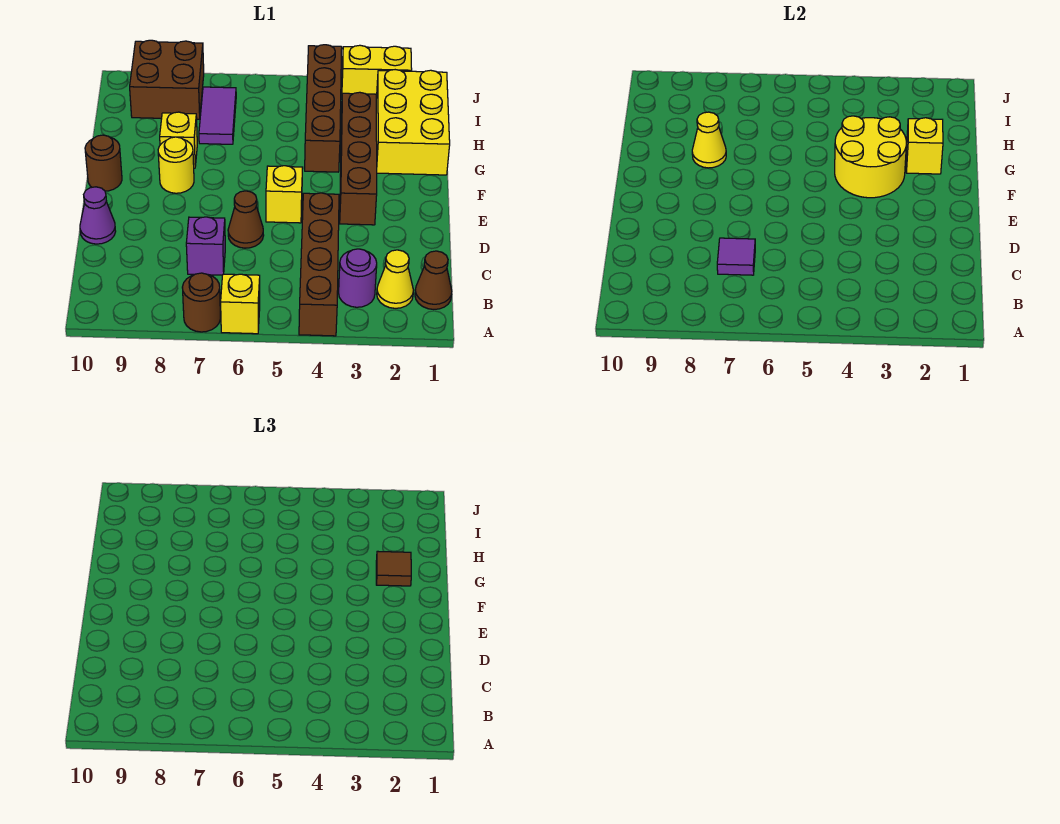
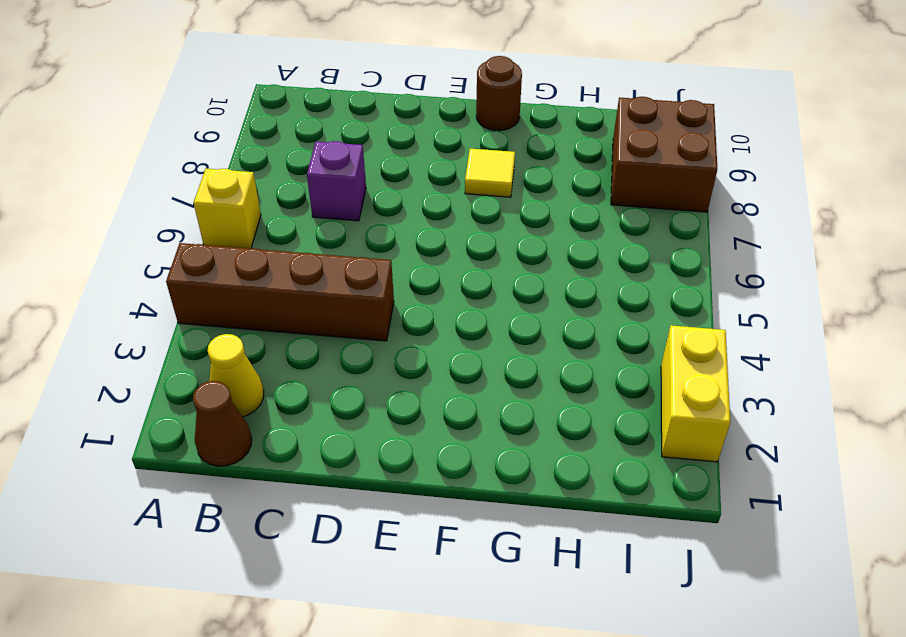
yellow 1x1 tile [465,149,515,197] -> yellow 1x1 round brick [158,137,194,193]
none -> brown 1x1 round brick [182,273,220,332]
none -> purple 1x1 round brick [339,249,377,307]
none -> brown 1x1 cone [228,191,264,248]

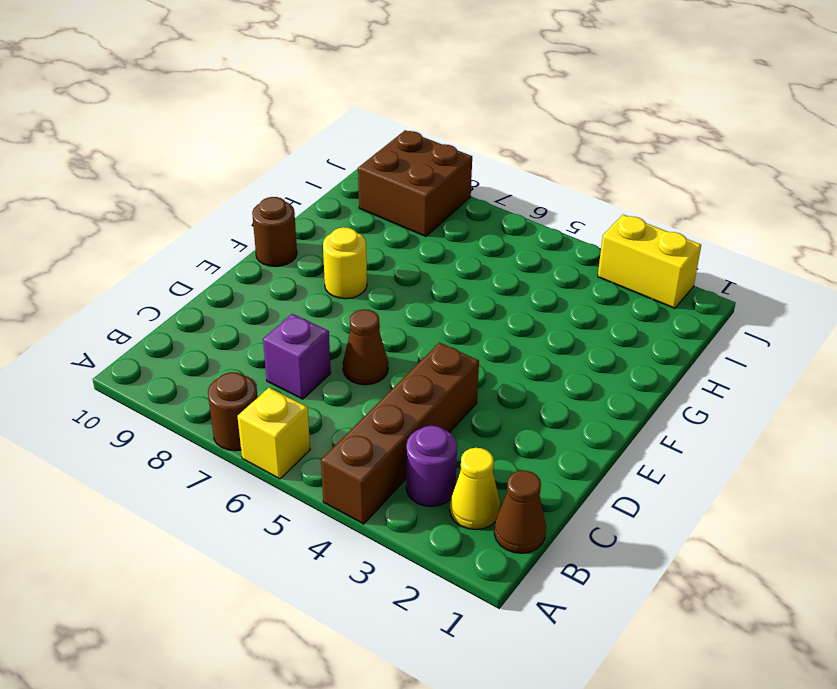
none -> purple 1x1 cone [80,187,116,244]
none -> brown 1x4 brick [340,92,377,225]
none -> yellow 1x1 brick [266,166,303,223]

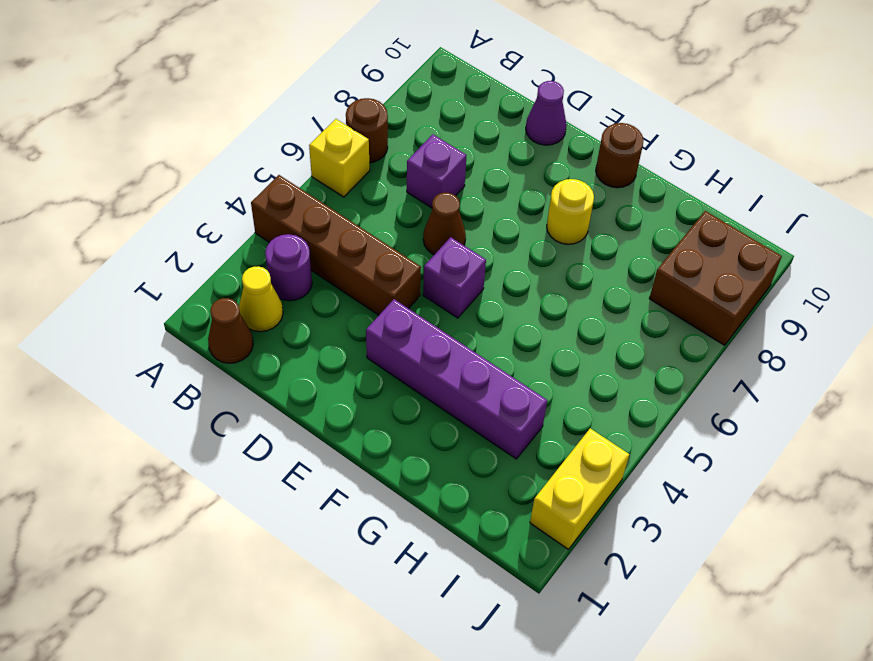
purple 1x4 brick [366,299,547,459] -> brown 1x4 brick [340,92,377,225]
purple 1x1 brick [423,237,486,318] -> yellow 1x1 brick [266,166,303,223]
none -> yellow 2x3 brick [376,70,450,175]
none -> brown 1x4 brick [305,45,342,172]
none -> yellow 1x1 brick [160,112,197,168]

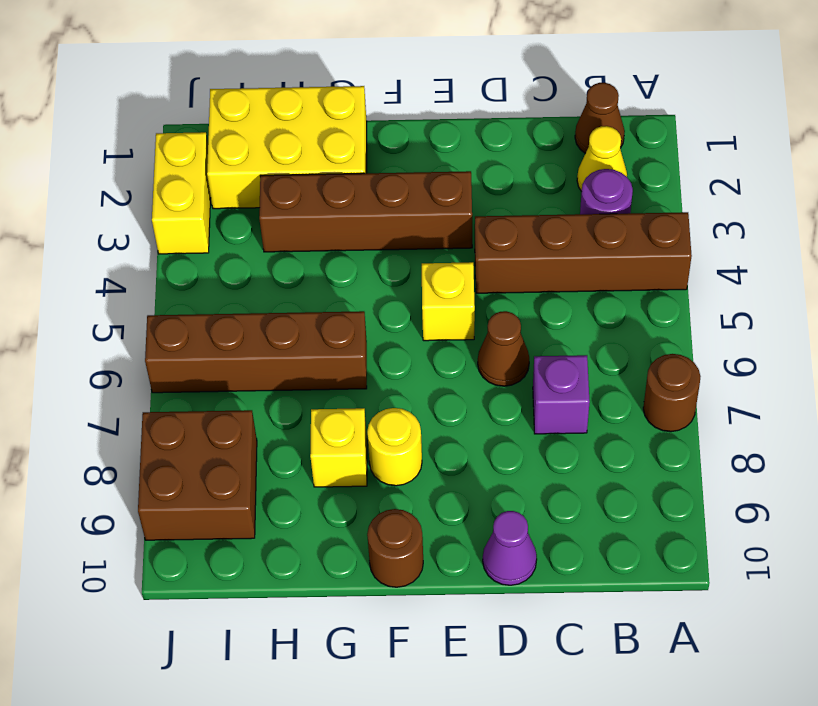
brown 1x4 brick [145,311,367,393] -> brown 1x4 brick moved to [305,45,342,172]
none -> yellow 1x1 brick [221,274,260,334]
none -> purple 1x2 tile [199,87,236,144]
none -> purple 1x1 tile [717,238,755,275]

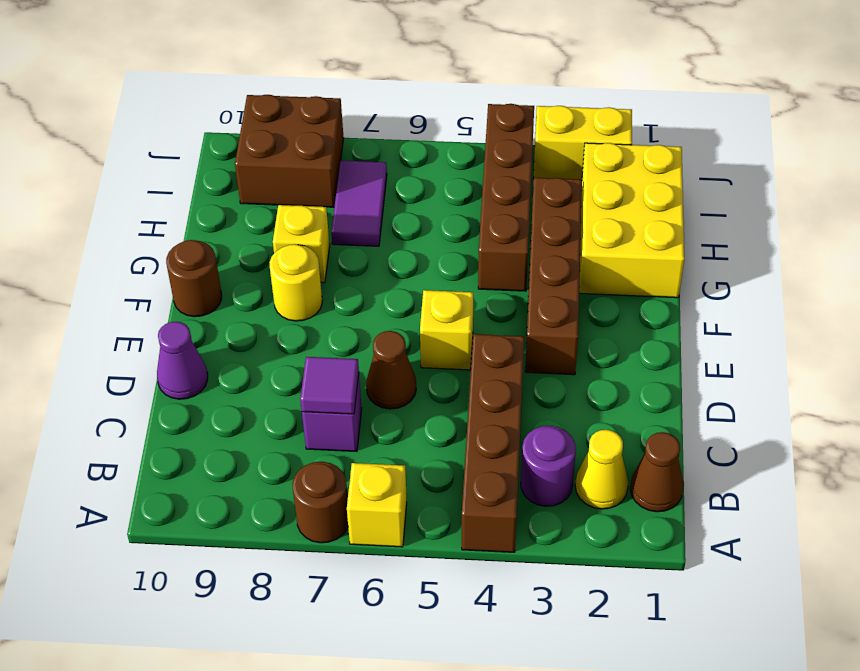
none -> yellow 2x2 round brick [835,116,907,198]
none -> yellow 1x1 brick [906,118,943,174]
none -> yellow 1x1 cone [692,112,726,168]

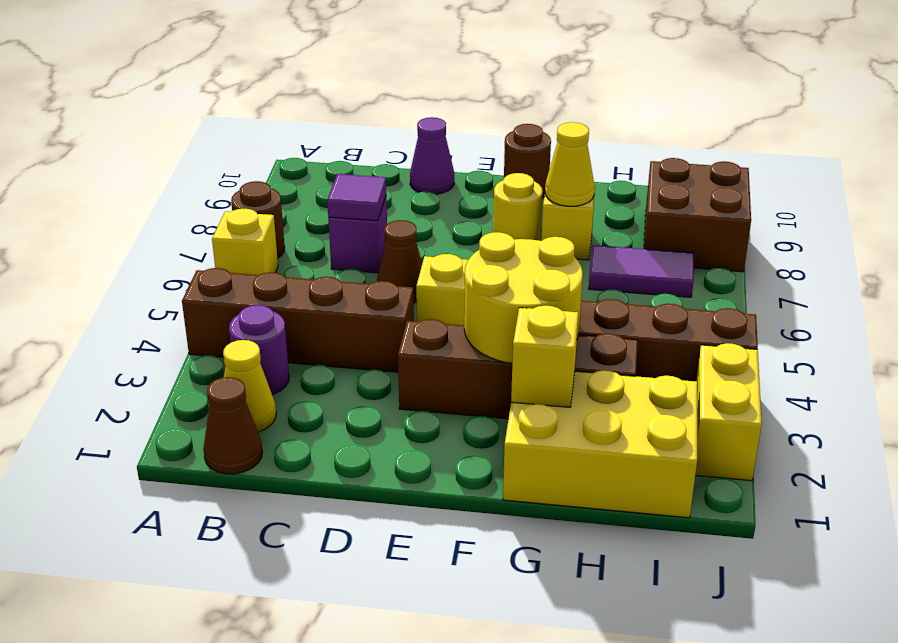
none -> brown 1x1 tile [376,551,411,586]

